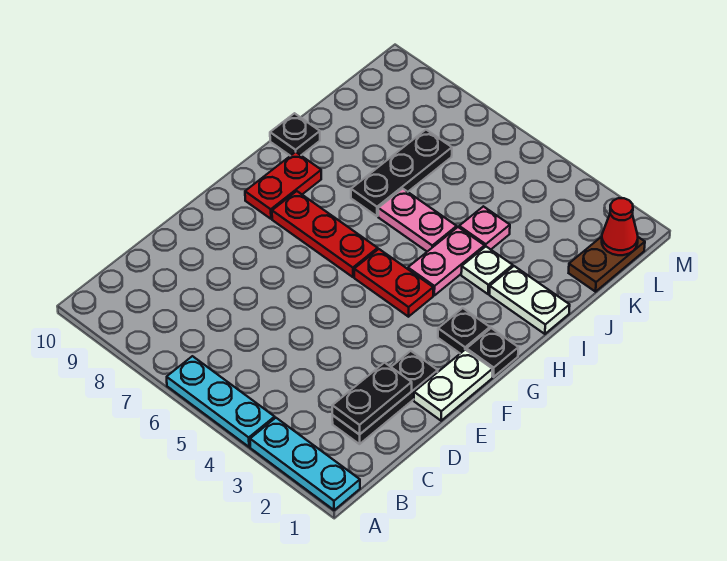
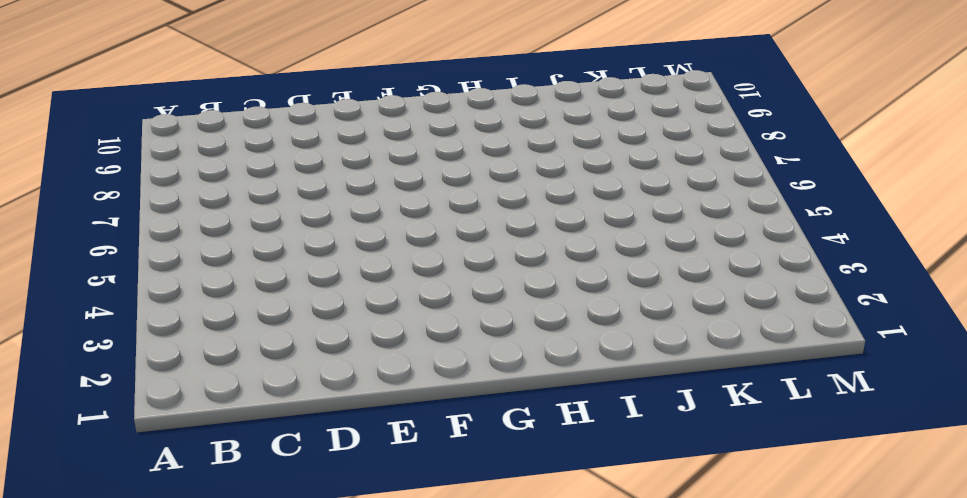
none -> cyan 1x3 plate [250,418,360,510]
none -> cyan 1x3 plate [167,356,275,447]
none -> black 1x3 plate [332,351,438,444]

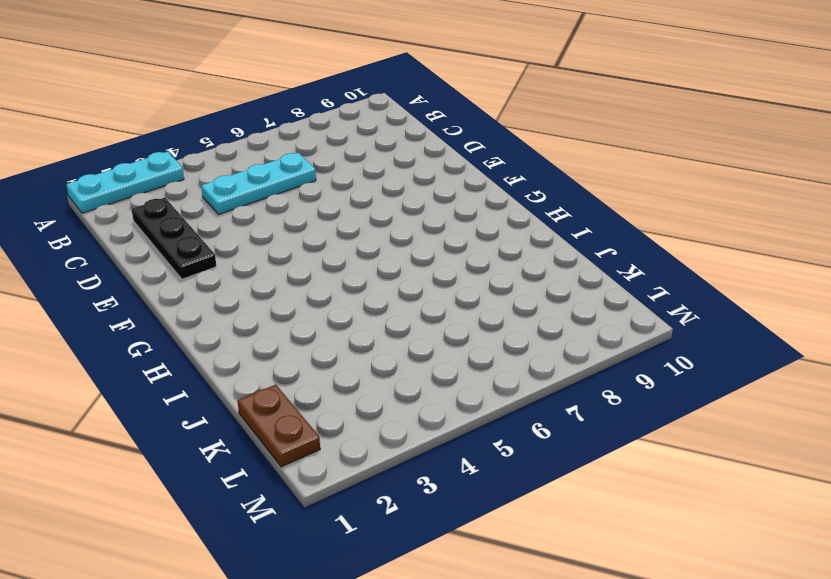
cyan 1x3 plate [201,153,316,215] -> cyan 1x3 plate moved to [167,356,275,447]
none -> white 1x2 plate [414,350,493,421]
none -> black 1x1 plate [467,328,518,377]
none -> black 1x1 plate [438,308,490,353]

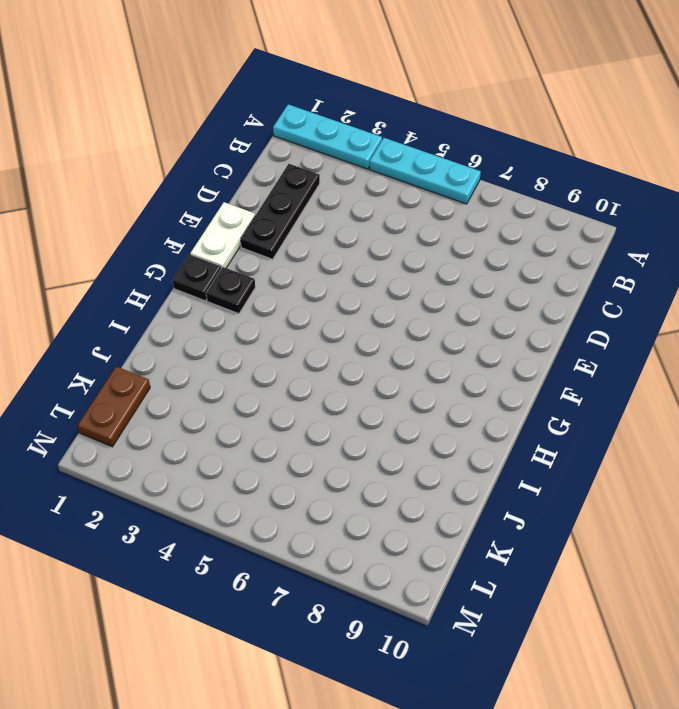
none -> red 1x2 plate [354,249,433,317]
none -> red 1x3 plate [272,191,378,277]
none -> red 1x2 plate [245,152,321,219]

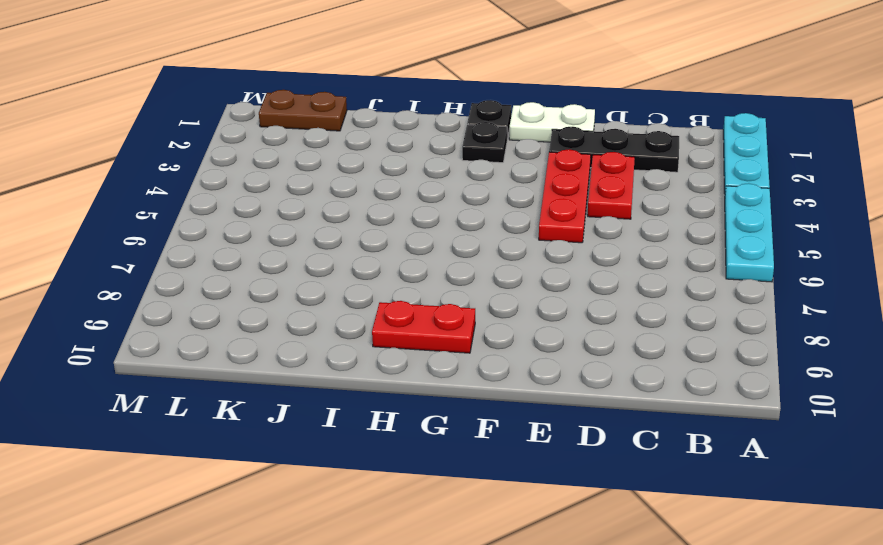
red 1x2 plate [588,152,635,219] -> red 1x2 plate moved to [354,249,433,317]
red 1x3 plate [539,149,591,243] -> red 1x3 plate moved to [272,191,378,277]
none -> pink 1x2 plate [408,227,485,295]
none -> white 1x2 plate [490,266,570,334]
none -> white 1x1 plate [461,247,513,294]

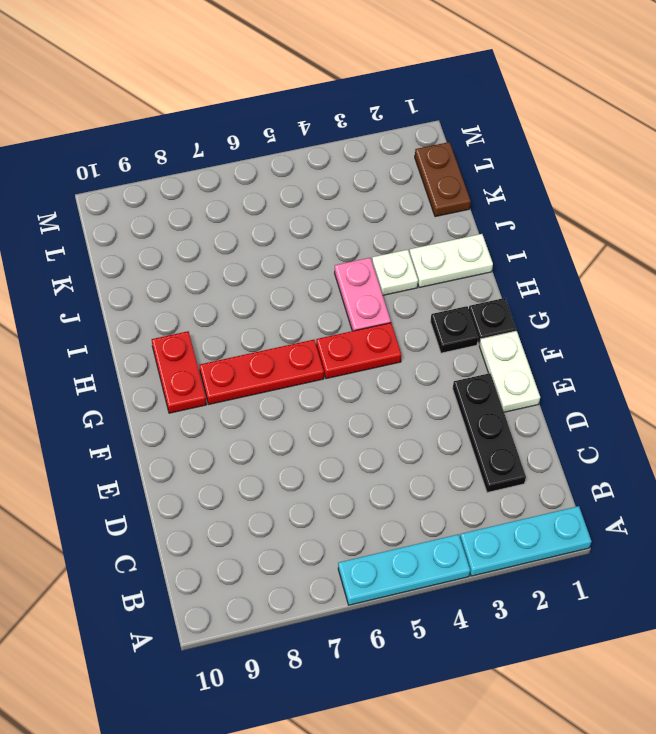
none -> pink 1x2 plate [378,189,457,252]
none -> black 1x3 plate [351,130,452,216]
none -> black 1x1 plate [270,113,320,156]

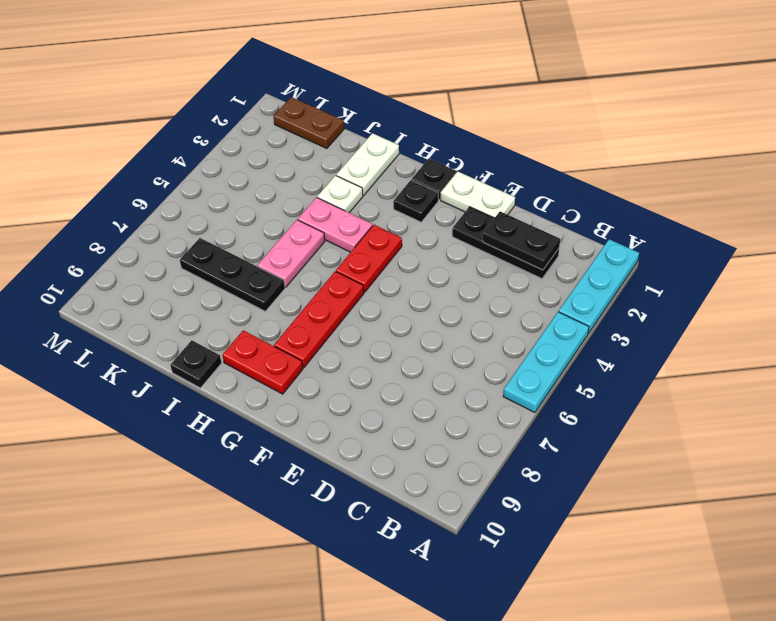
none -> pink 1x1 plate [459,206,510,249]
none -> red 1x1 cone [602,198,638,255]

